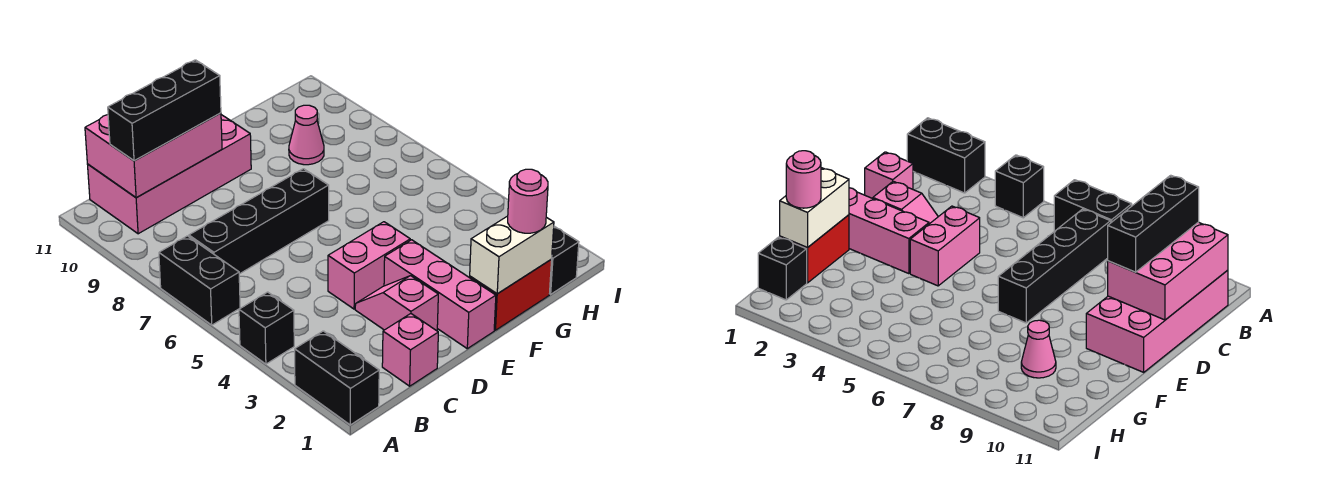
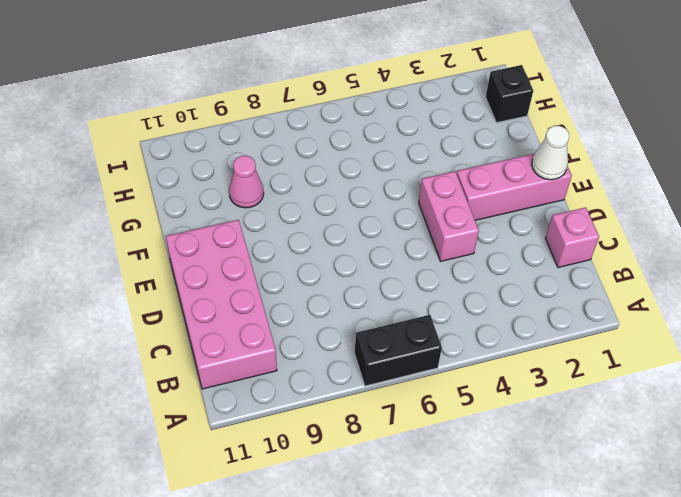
white 1x1 cone [532,126,569,180] -> none
none -> black 1x2 brick [295,331,379,425]
none -> black 1x1 brick [239,292,294,364]
none -> black 1x4 brick [189,169,329,274]

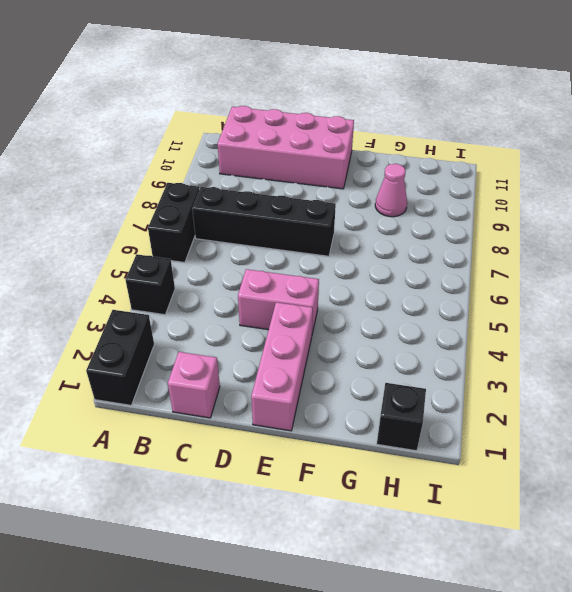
none -> pink 1x2 slope [355,276,438,331]
none -> red 1x2 brick [470,260,552,330]
none -> pink 2x3 brick [85,113,222,198]

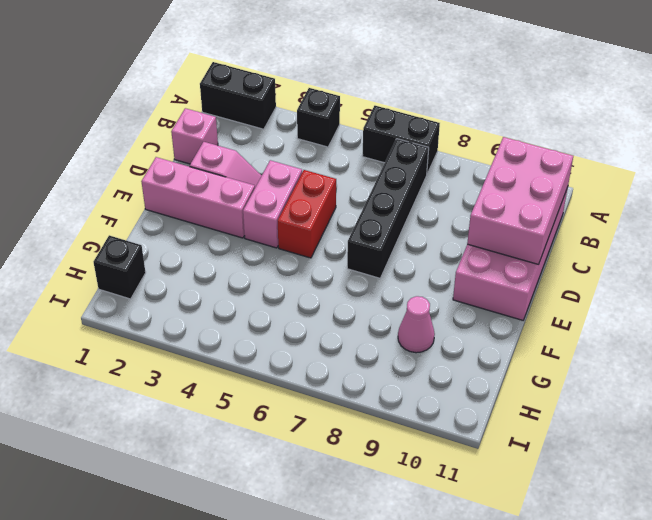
red 1x2 brick [278,170,336,258] -> red 1x2 brick moved to [470,260,552,330]
none -> white 1x2 brick [470,216,554,294]
none -> black 1x3 brick [108,60,221,161]
none -> pink 1x1 round brick [508,169,548,233]

